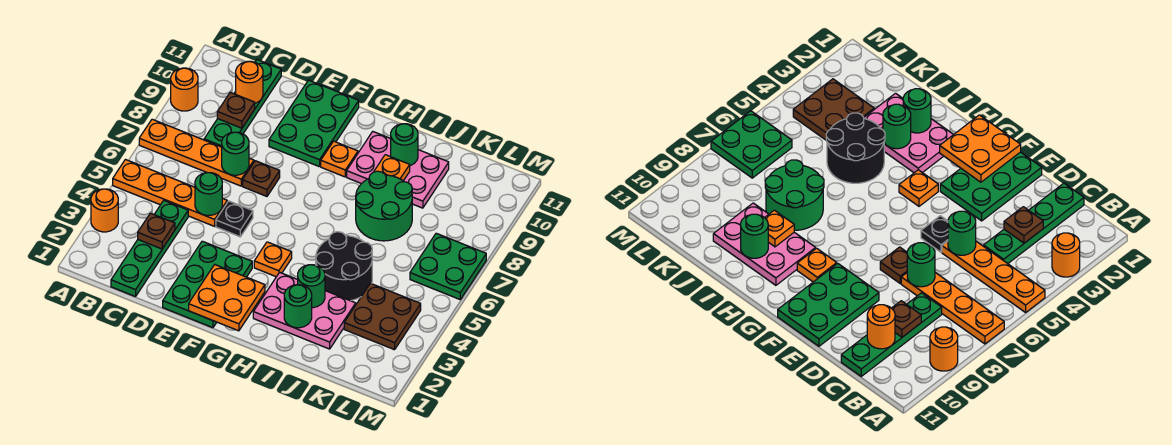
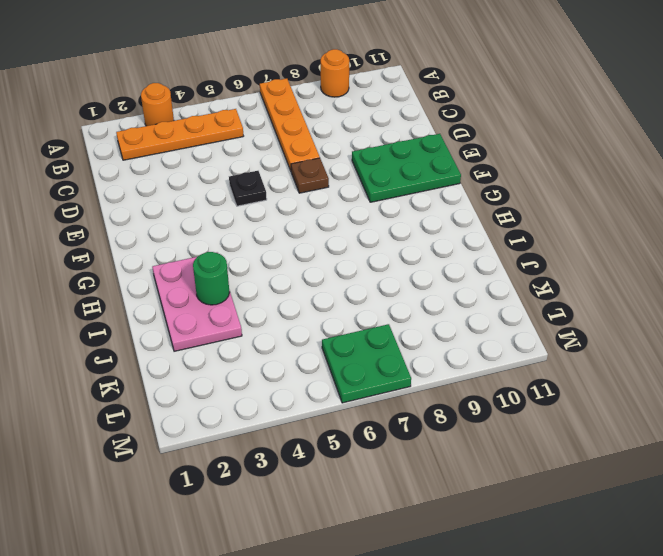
orange 1x4 plate [116,109,243,160] -> orange 1x4 plate turned to [113,160,227,226]
none -> green 1x4 plate [111,201,188,297]
none -> green 1x4 plate [204,60,281,147]
none -> green 2x3 plate [163,241,252,328]

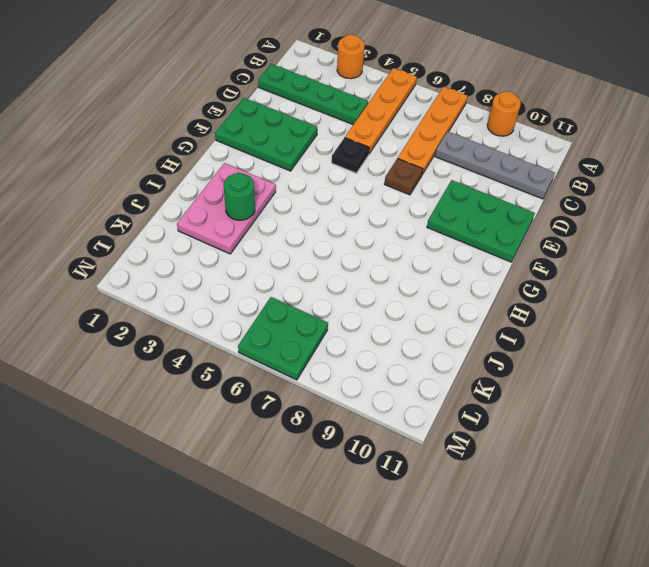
grey 1x4 plate [435,132,555,199] -> green 1x4 plate [204,60,281,147]
none -> orange 1x1 plate [254,242,292,277]
none -> orange 1x1 plate [321,141,358,177]
none -> pink 2x3 plate [347,132,449,208]

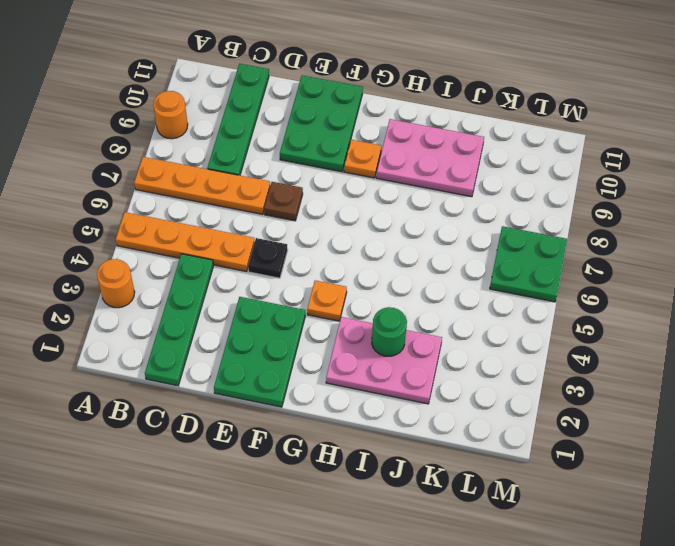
none -> black 2x2 round brick [316,232,372,301]
none -> green 2x2 round brick [356,171,412,241]
none -> brown 2x2 plate [344,283,421,350]

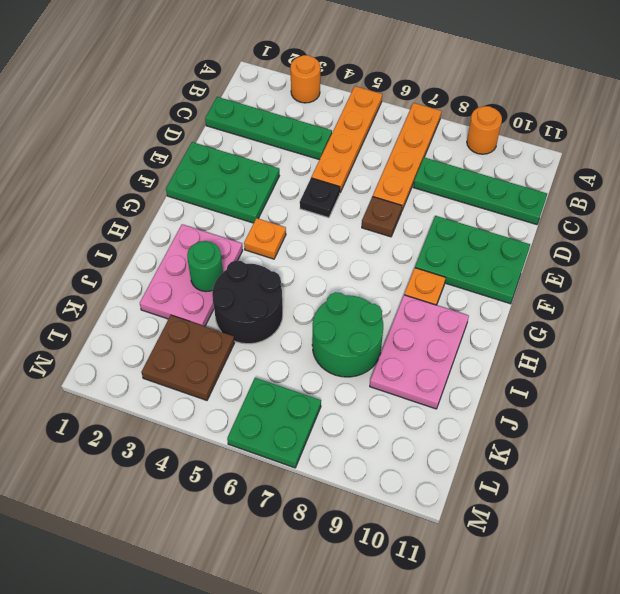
none -> brown 1x1 plate [138,213,175,249]
none -> brown 1x1 plate [217,92,255,128]
none -> orange 1x1 round brick [236,61,263,103]

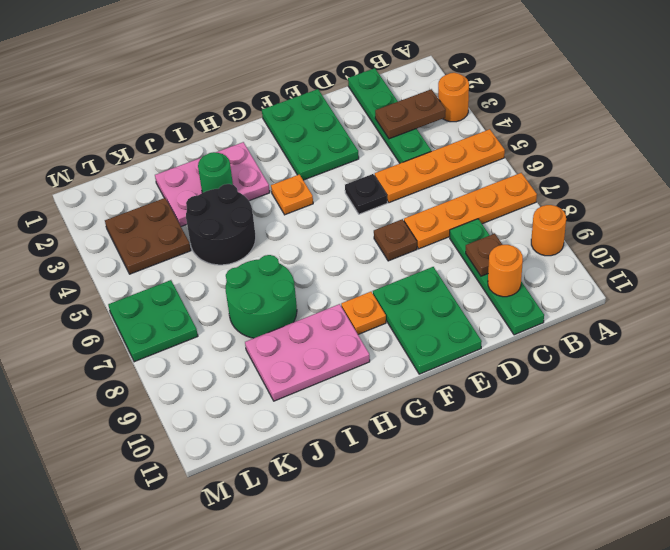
brown 1x2 plate [375,89,446,139] -> brown 1x1 plate [138,213,175,249]
none -> green 1x1 round brick [195,173,222,215]
none -> green 1x1 round brick [222,132,249,175]
none -> orange 2x2 plate [189,265,265,331]

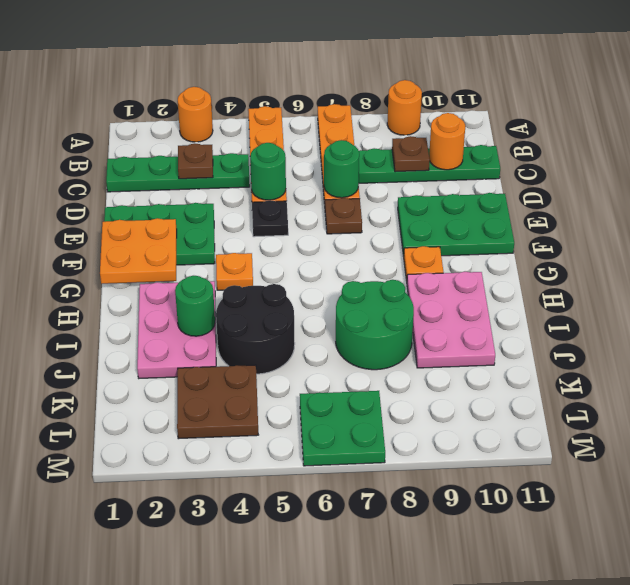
none -> green 1x1 round brick [284,285,312,328]
none -> orange 1x1 plate [374,155,410,181]
none -> green 1x1 round brick [391,124,418,166]

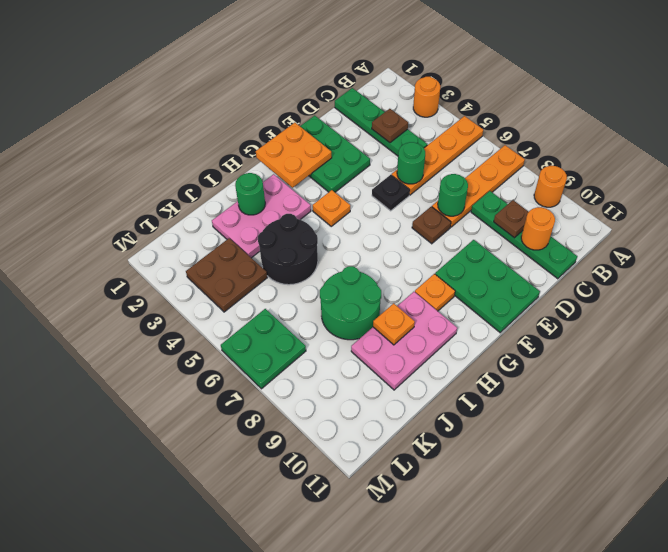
none -> green 1x1 round brick [298,265,325,308]
none -> green 1x1 round brick [391,124,418,166]

